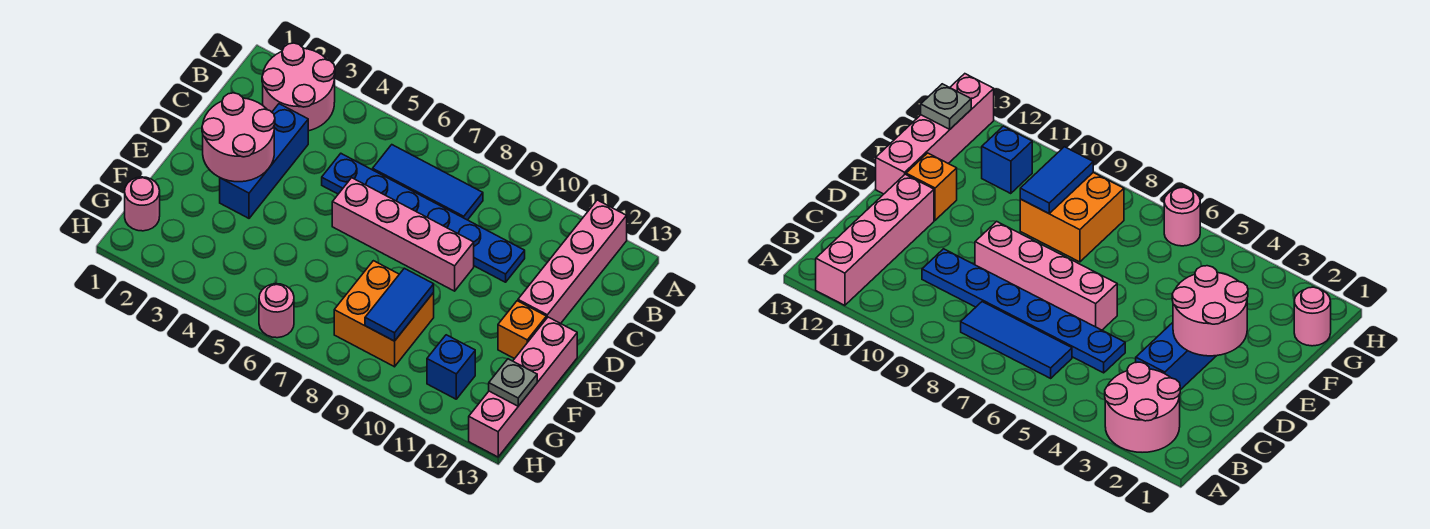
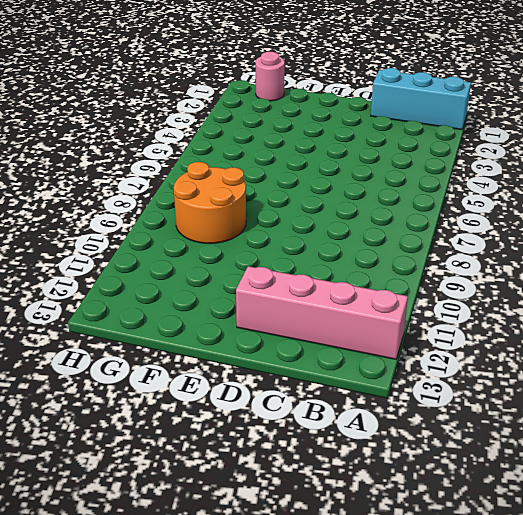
cyan 1x3 brick [371,68,471,130] -> none
orange 2x2 round brick [174,162,246,244] -> orange 2x2 brick [334,261,434,367]
none -> pink 2x2 round brick [262,43,335,131]
none -> blue 1x3 tile [373,145,483,220]
none -> blue 1x3 brick [220,104,308,218]

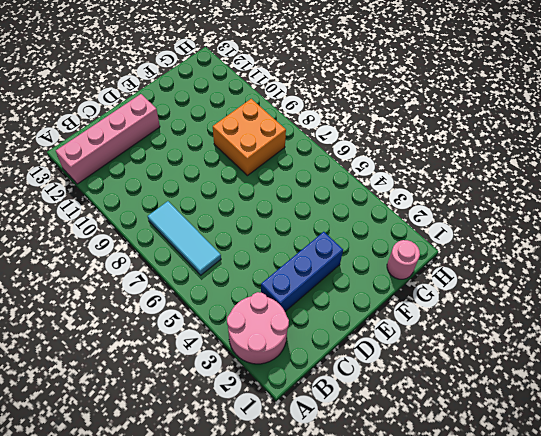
cyan 1x3 tile [148,201,221,275] -> blue 1x3 tile [373,145,483,220]
none -> blue 1x6 plate [322,154,525,282]
none -> pink 1x4 brick [332,178,474,291]
none -> orange 1x1 brick [498,301,546,359]

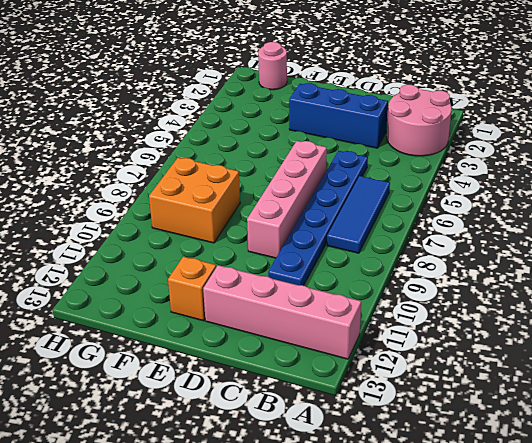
none -> pink 1x4 brick [469,317,577,457]
none -> blue 1x1 brick [427,335,475,399]
none -> pink 1x1 round brick [259,284,294,338]

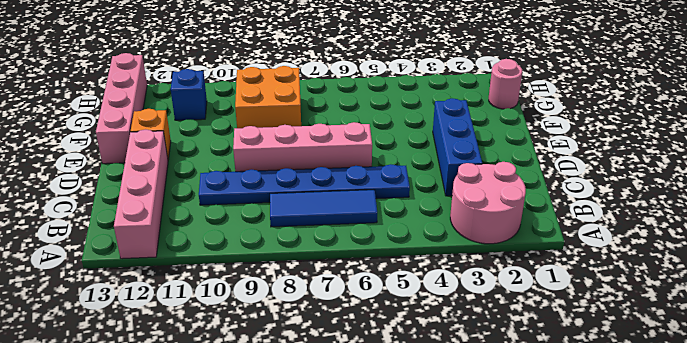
none -> pink 1x1 round brick [259,284,294,338]
none -> pink 2x2 round brick [202,93,275,182]
none -> blue 1x2 tile [365,268,434,341]

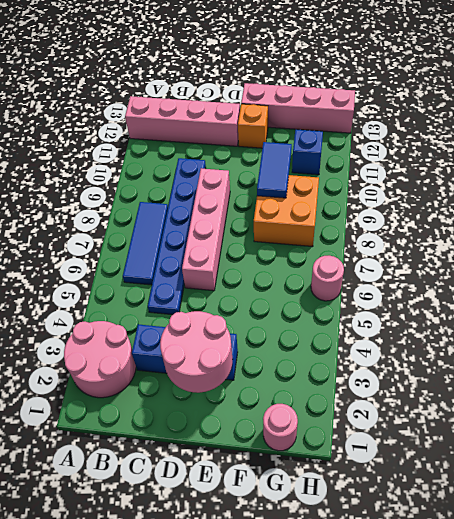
blue 1x2 tile [257,142,292,198] -> blue 1x2 tile turned to [365,268,434,341]
none -> grey 1x1 plate [489,359,537,406]

